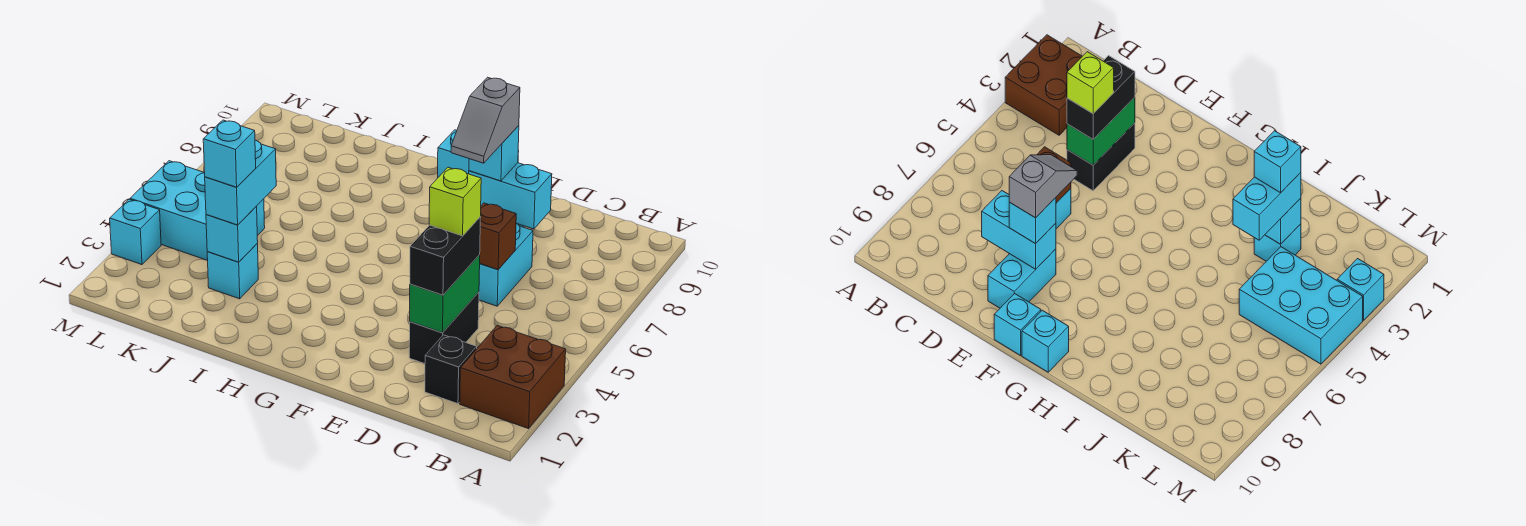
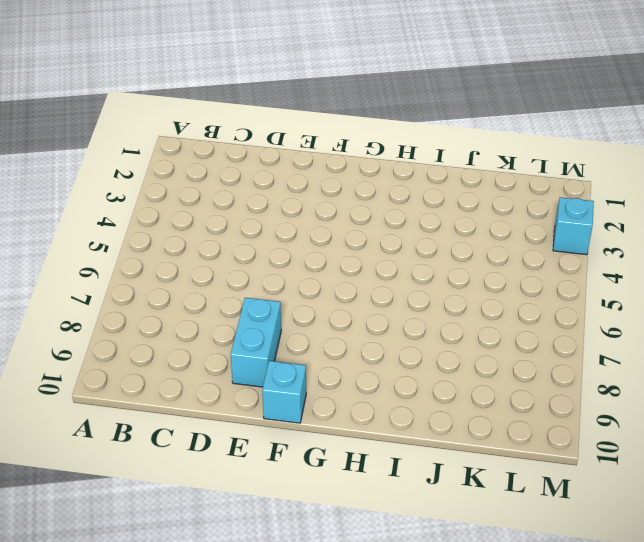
none -> brown 2x2 brick [460,326,566,429]
none -> black 1x1 brick [425,335,477,404]
none -> black 1x2 brick [409,292,479,364]

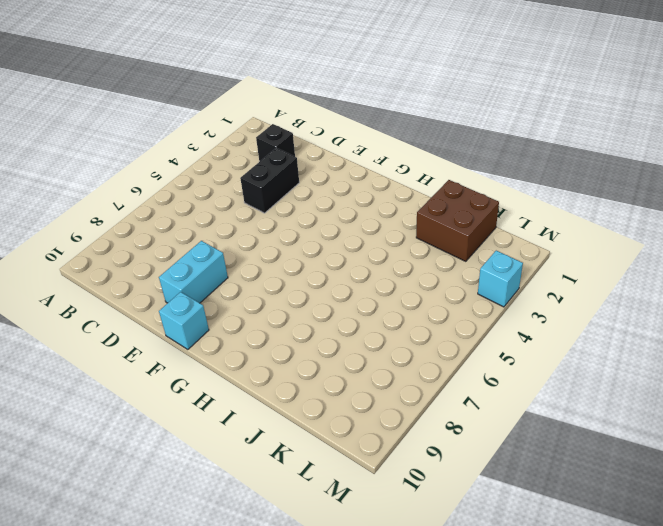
brown 2x2 brick [416,180,499,261] -> brown 2x2 brick moved to [460,326,566,429]
none -> cyan 1x2 brick [479,224,533,306]
none -> cyan 1x1 brick [438,130,469,177]
none -> cyan 1x1 brick [207,244,258,299]

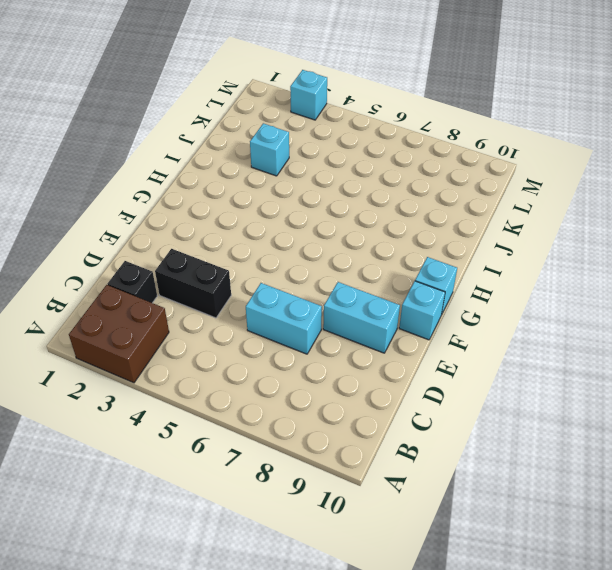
none -> cyan 2x3 brick [130,161,265,261]
none -> green 1x2 brick [410,255,480,333]
none -> brown 1x1 brick [480,203,516,270]

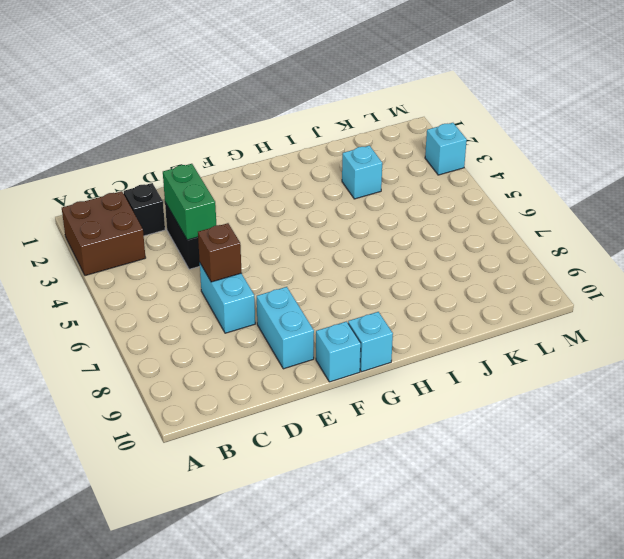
none -> cyan 2x3 brick [130,161,265,261]
none -> cyan 1x2 brick [469,163,552,229]
none -> cyan 1x1 brick [206,207,258,262]

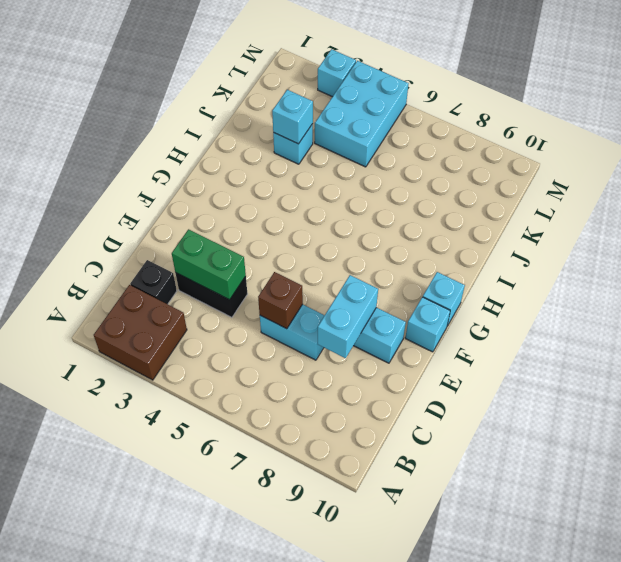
none -> black 1x2 brick [410,217,481,295]
none -> cyan 1x1 brick [469,126,519,181]
none -> cyan 1x2 brick [205,140,276,225]

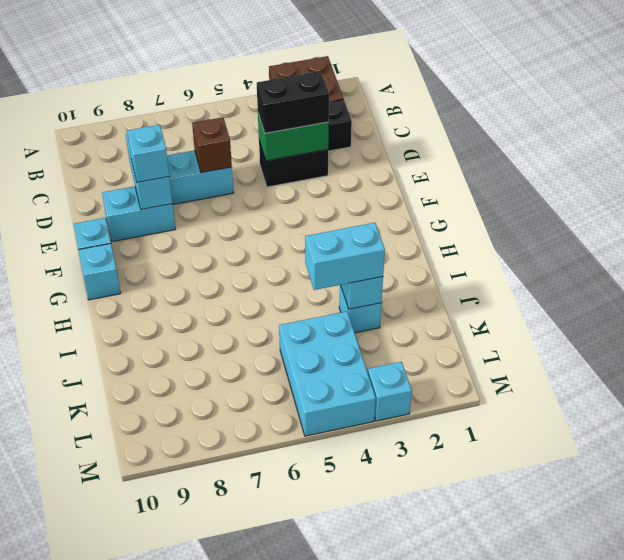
none -> lime 1x1 brick [429,167,481,236]
none -> grey 1x2 slope [451,77,520,163]
none -> cyan 1x1 brick [203,120,256,187]

